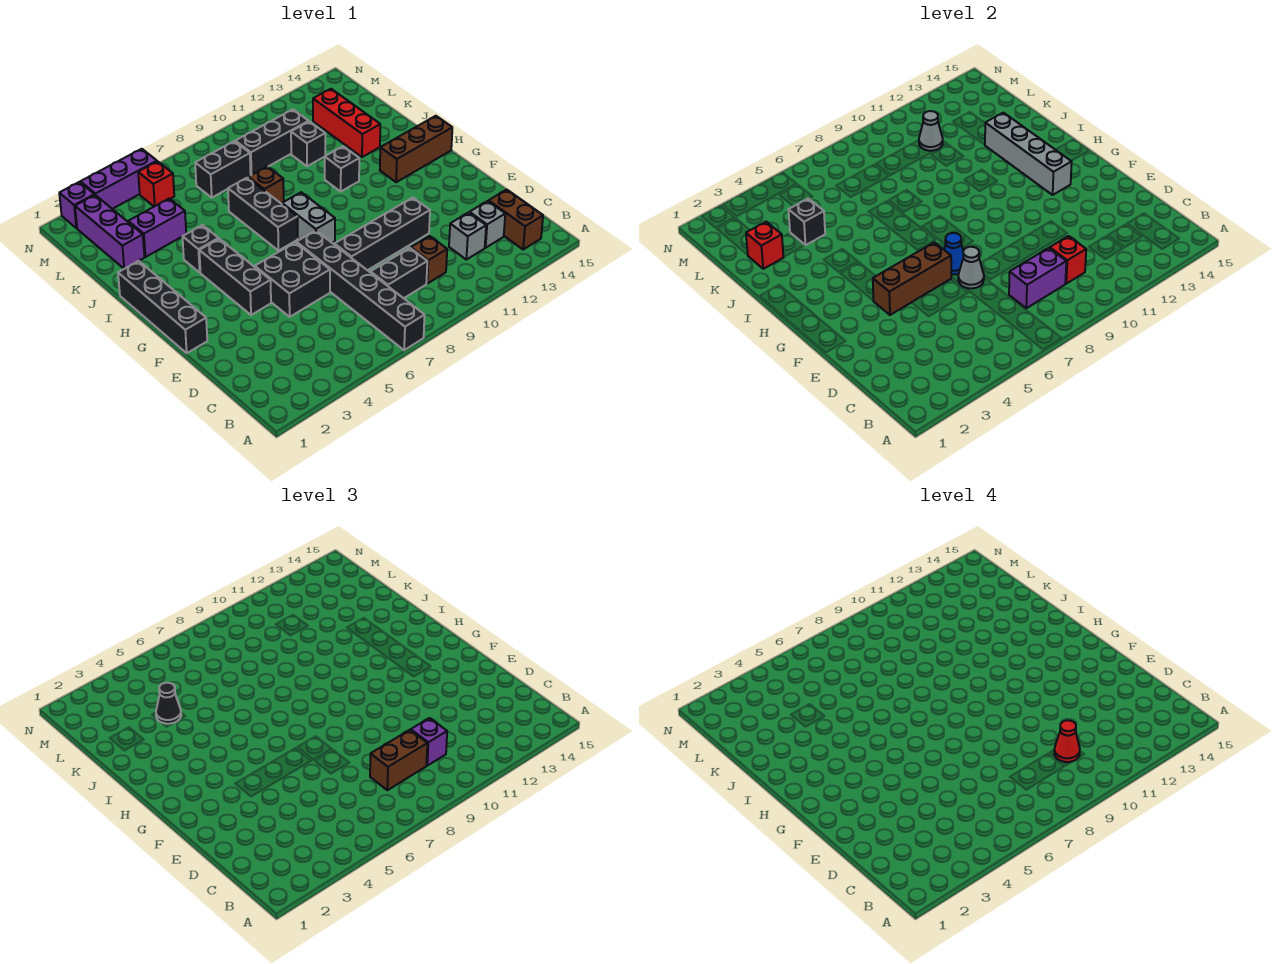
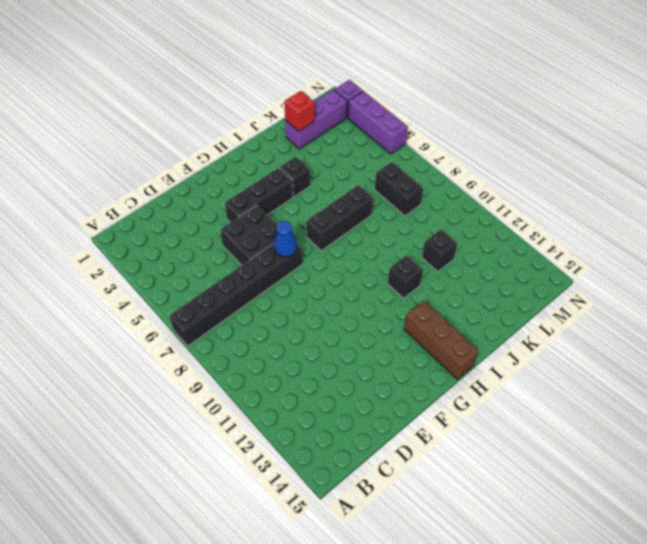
none -> brown 1x2 brick [489,190,543,249]
none -> black 1x2 brick [370,248,427,298]
none -> brown 1x1 brick [411,236,447,284]
none -> grey 1x1 brick [449,213,486,260]

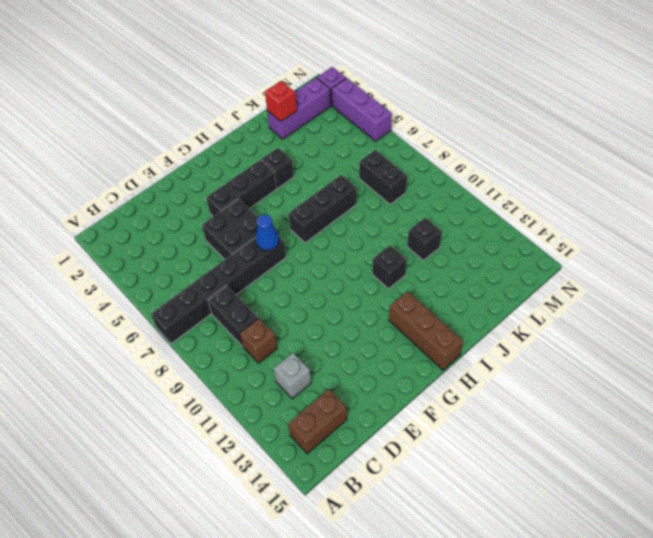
none -> grey 1x1 brick [469,201,505,248]
none -> black 1x4 brick [334,198,430,270]
none -> black 1x4 brick [118,261,207,353]
none -> grey 1x2 brick [282,192,335,243]

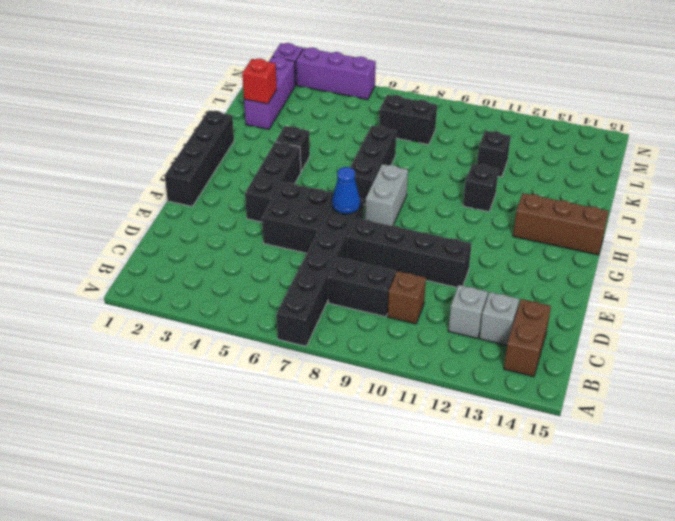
none -> brown 1x1 brick [248,166,284,203]
none -> red 1x3 brick [313,89,380,157]
none -> purple 1x2 brick [128,198,186,257]
none -> black 1x3 brick [235,110,309,175]

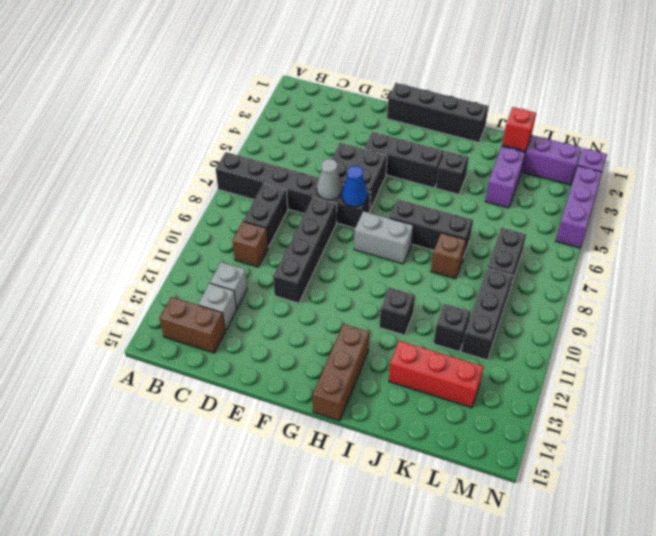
none -> red 1x1 brick [138,161,174,206]
none -> purple 1x2 brick [1009,248,1066,308]
none -> red 1x1 brick [1050,236,1086,284]
none -> brown 1x3 brick [873,242,951,315]

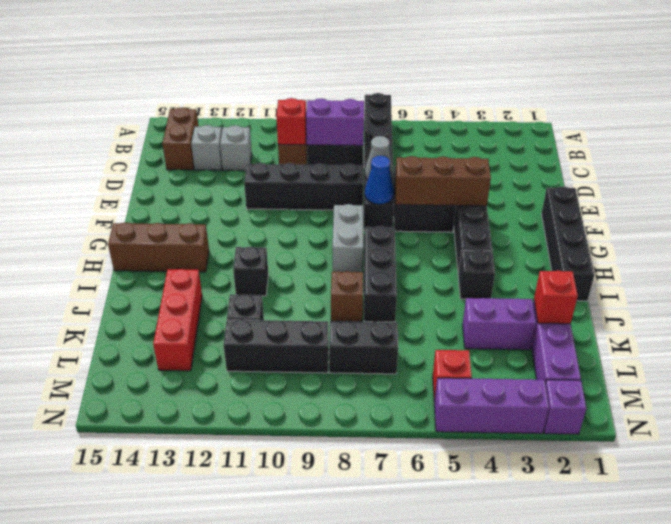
none -> grey 1x4 brick [985,113,1072,195]
none -> black 1x1 brick [789,198,825,245]
none -> grey 1x1 cone [919,111,943,151]
none -> brown 1x2 brick [370,730,427,790]

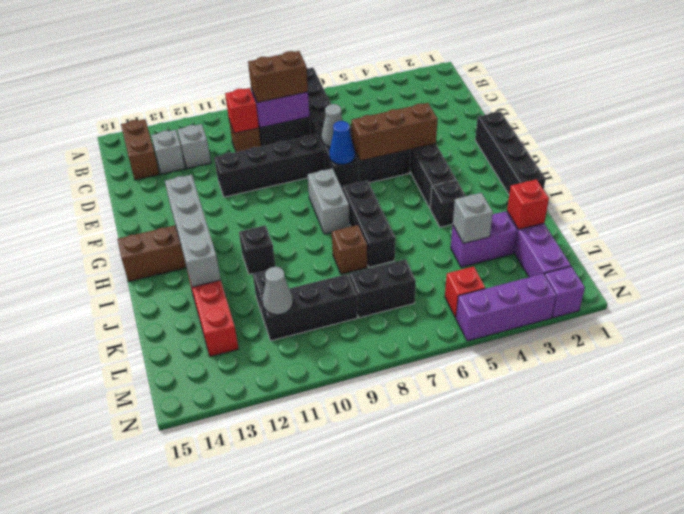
grey 1x1 brick [453,193,493,243] -> black 1x1 brick [789,198,825,245]
none -> purple 1x1 brick [411,718,447,766]
none -> black 1x1 cone [156,683,181,724]
none -> red 1x1 cone [1054,720,1080,762]

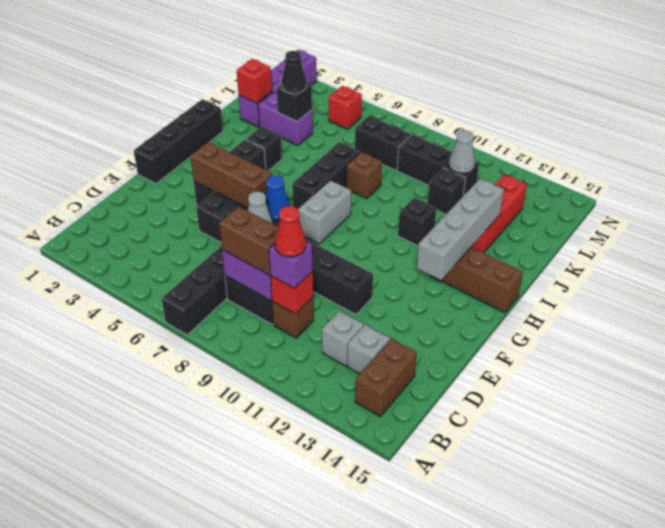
none -> purple 1x3 brick [81,149,157,209]

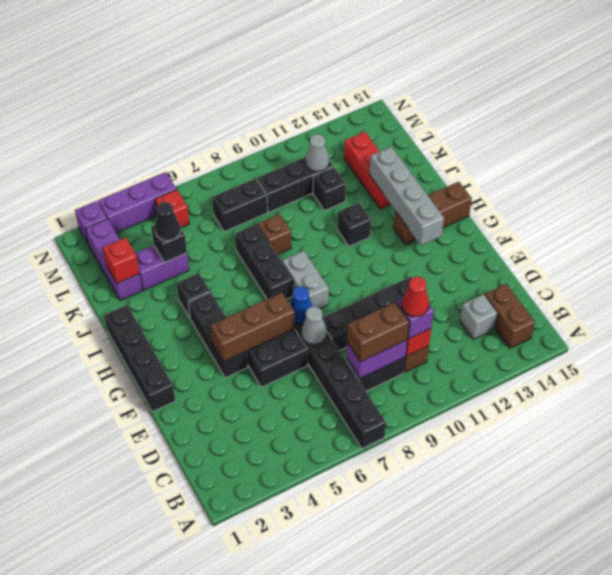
none -> grey 1x1 brick [449,213,486,260]

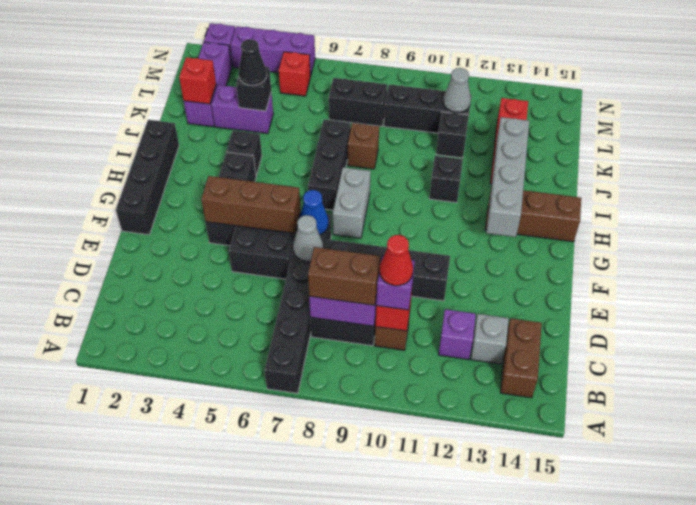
purple 1x1 brick [439,309,476,360] -> grey 1x1 brick [449,213,486,260]

